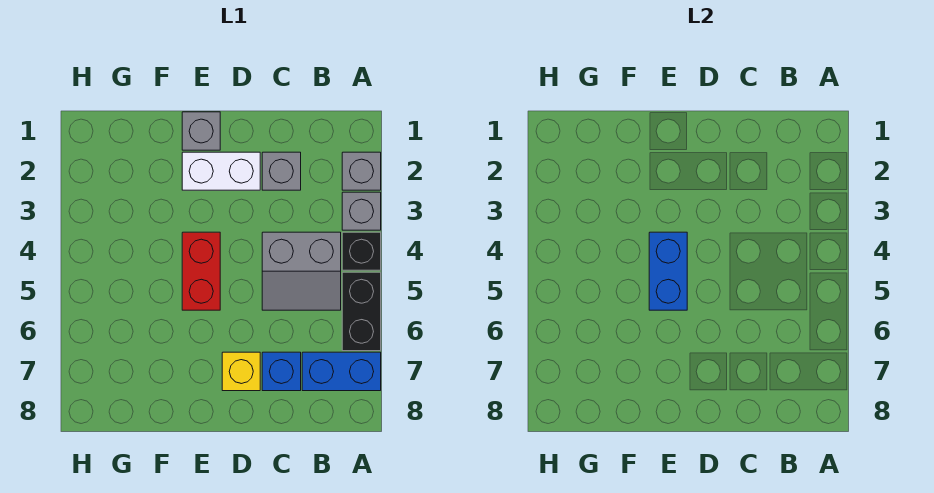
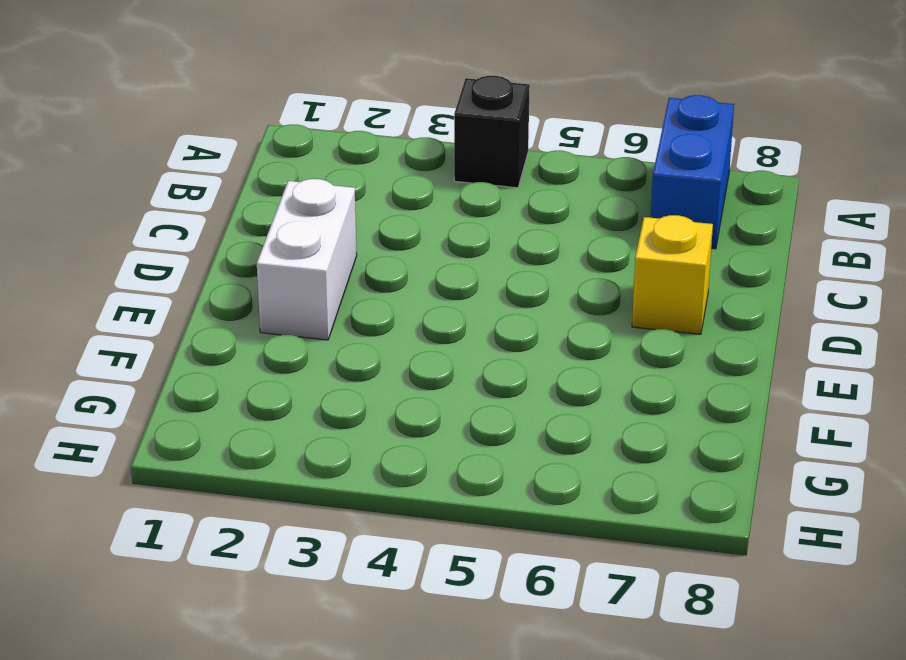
none -> grey 1x1 brick [342,152,381,190]
none -> grey 1x1 brick [342,192,381,230]
none -> black 1x2 brick [342,272,381,351]

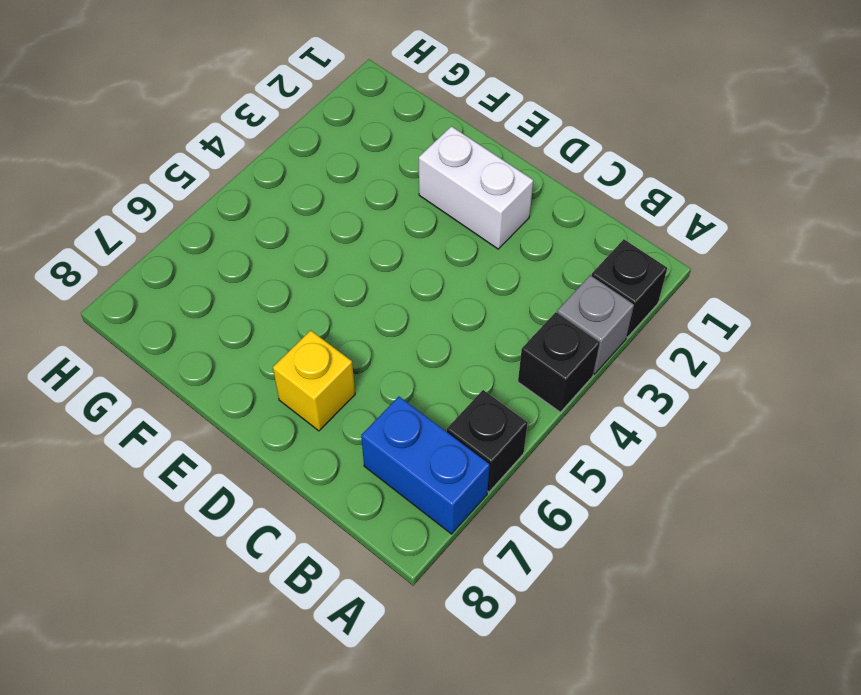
black 1x1 brick [591,239,667,337] -> grey 1x1 brick [342,152,381,190]
black 1x1 brick [447,390,528,492] -> black 1x2 brick [342,272,381,351]
none -> grey 2x2 slope [262,232,341,310]
none -> grey 1x1 brick [262,152,301,190]
none -> blue 1x1 brick [262,352,301,391]

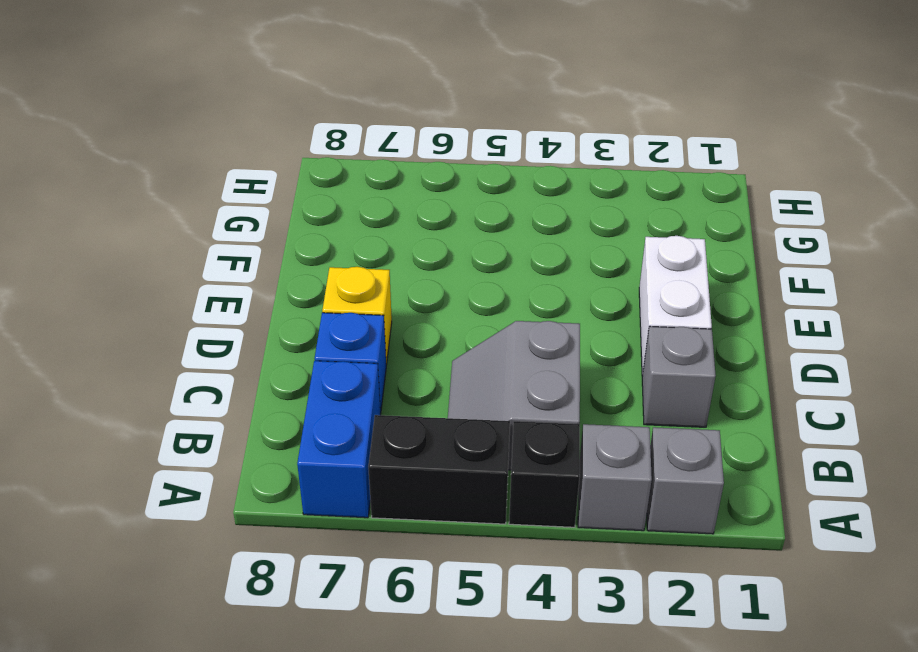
none -> grey 1x1 brick [182,112,220,150]
none -> red 1x2 brick [182,232,220,310]
none -> blue 1x2 brick [649,232,687,310]

